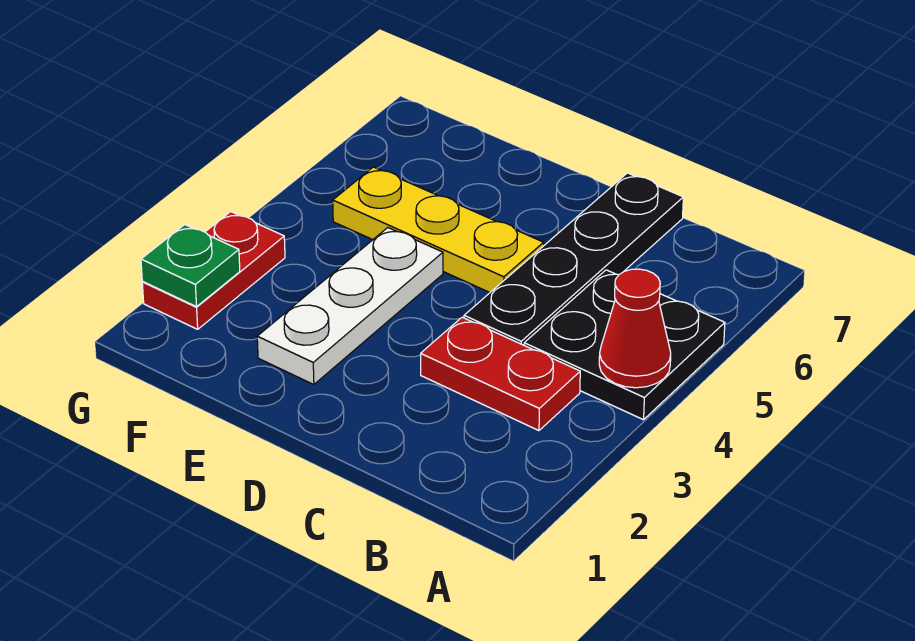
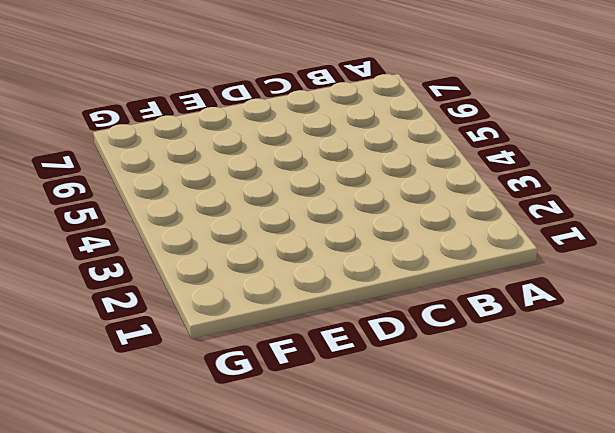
none -> black 2x2 plate [524,270,725,420]
none -> red 1x2 plate [421,317,580,431]

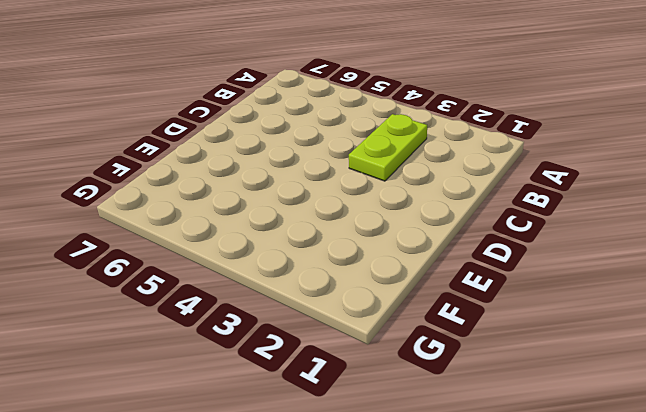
lime 1x2 plate [349,114,427,181] -> red 1x2 plate [421,317,580,431]
none -> black 2x2 plate [524,270,725,420]
none -> black 1x4 plate [464,173,683,345]

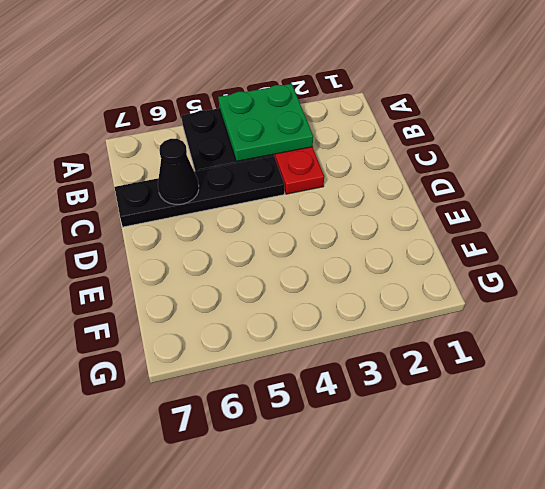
green 2x2 plate [218,84,313,161] -> red 1x1 cone [599,269,671,388]
black 1x1 cone [158,139,199,205] -> none
none -> yellow 1x3 plate [333,167,544,292]
none -> white 1x3 plate [257,228,443,385]

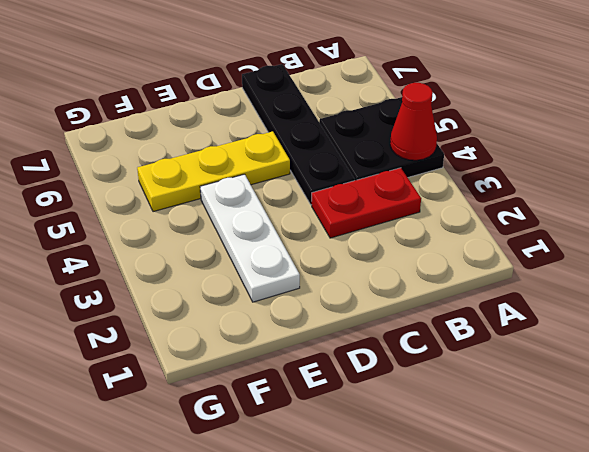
none -> red 1x2 plate [142,212,285,329]
none -> green 1x1 plate [141,225,240,307]

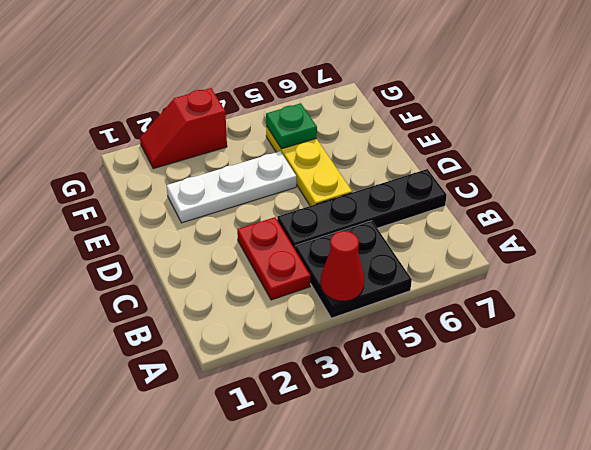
green 1x1 plate [266,103,317,149] -> green 1x1 plate moved to [141,225,240,307]
red 1x2 slope [140,88,227,169] -> red 1x2 plate [142,212,285,329]

